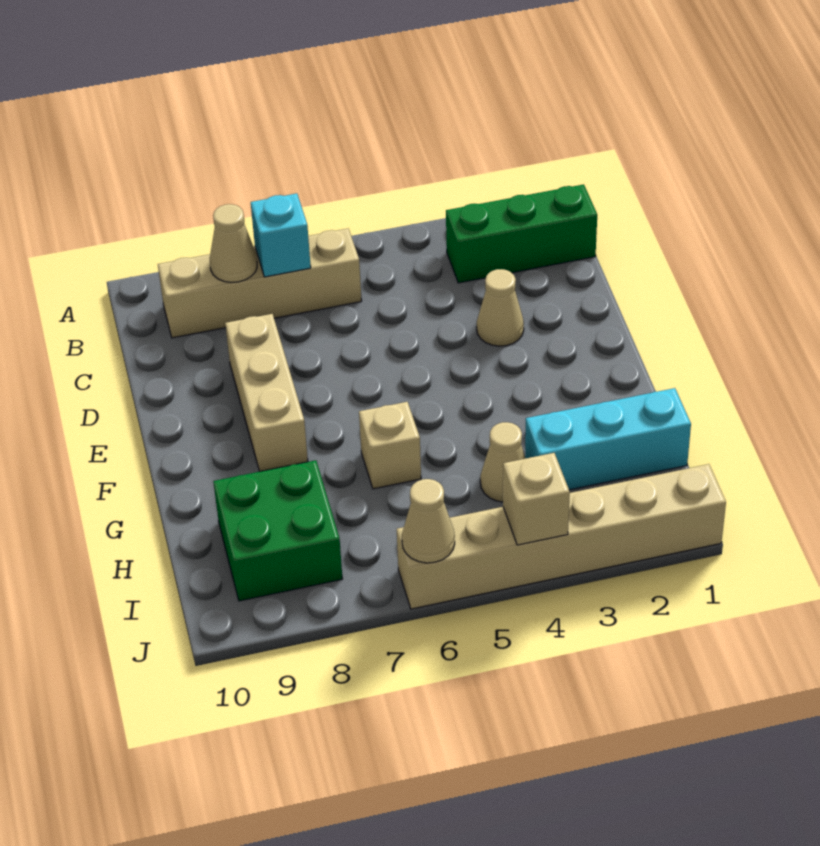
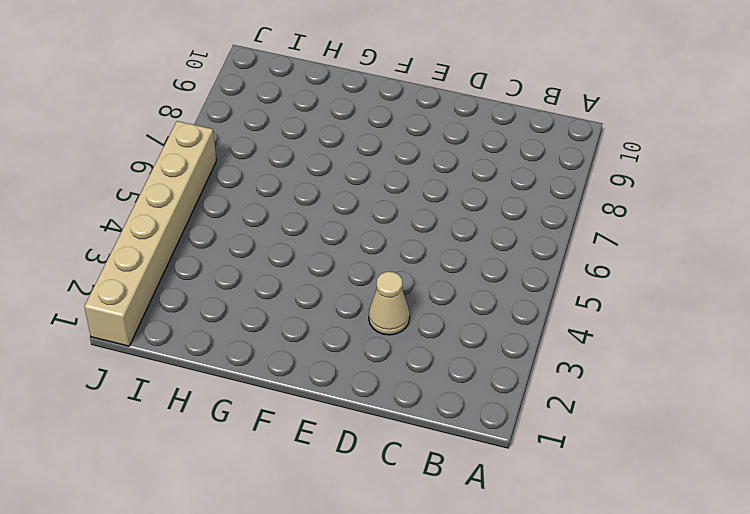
none -> green 1x3 brick [446,184,597,283]
none -> tan 1x4 brick [158,229,362,338]
none -> tan 1x3 brick [225,314,308,472]

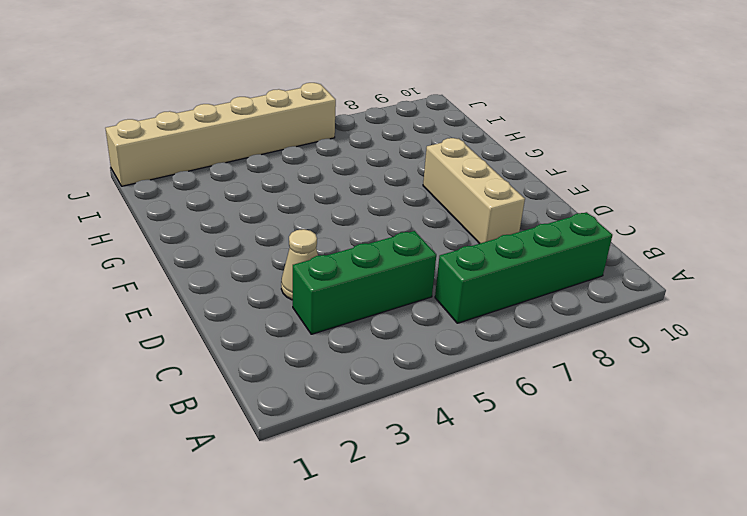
green 1x4 brick [435,212,612,323] -> tan 1x4 brick [158,229,362,338]
green 1x3 brick [293,231,436,334] -> green 1x3 brick moved to [446,184,597,283]
none -> tan 1x1 brick [359,402,421,489]
none -> cyan 1x3 brick [525,388,691,490]
none -> tan 1x1 cone [480,422,526,502]

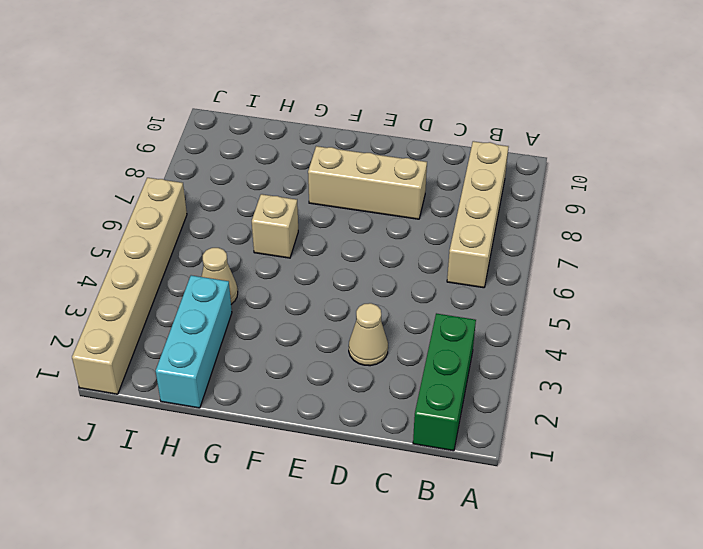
none -> green 2x2 brick [213,460,342,601]
none -> cyan 1x1 brick [251,193,311,277]
none -> tan 1x1 cone [210,204,257,282]

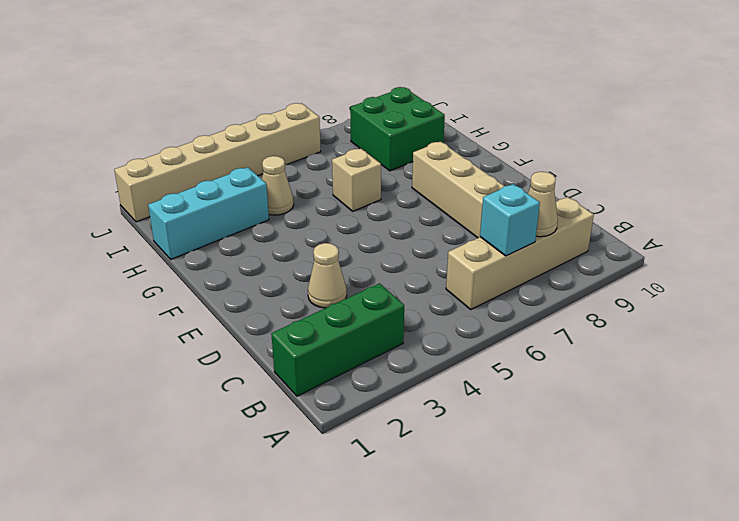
none -> tan 1x1 brick [503,453,570,545]
none -> tan 1x1 cone [402,479,455,563]

